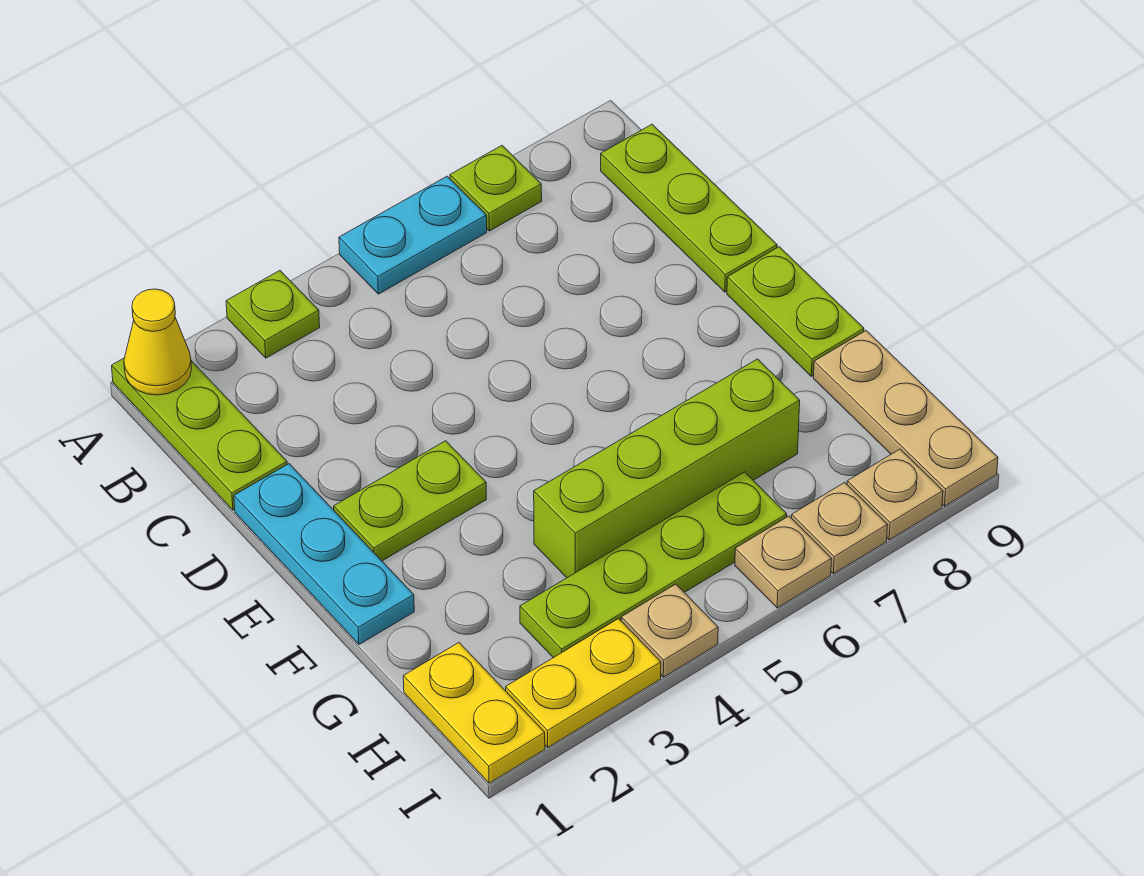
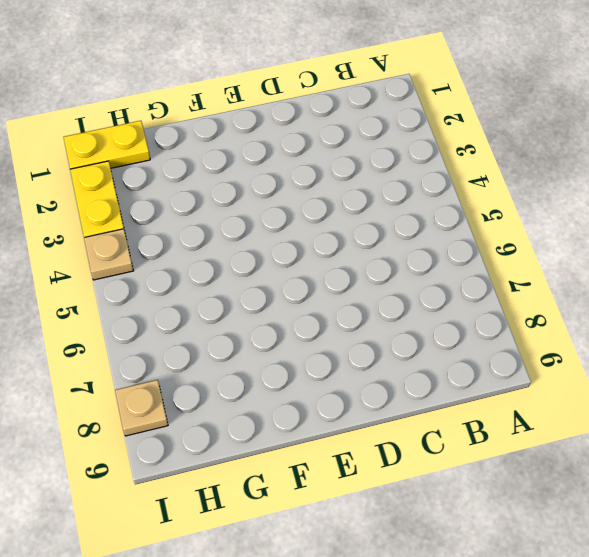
none -> lime 1x3 plate [112,358,287,510]
none -> lime 1x1 plate [226,271,320,358]
none -> cyan 1x2 plate [339,176,487,294]

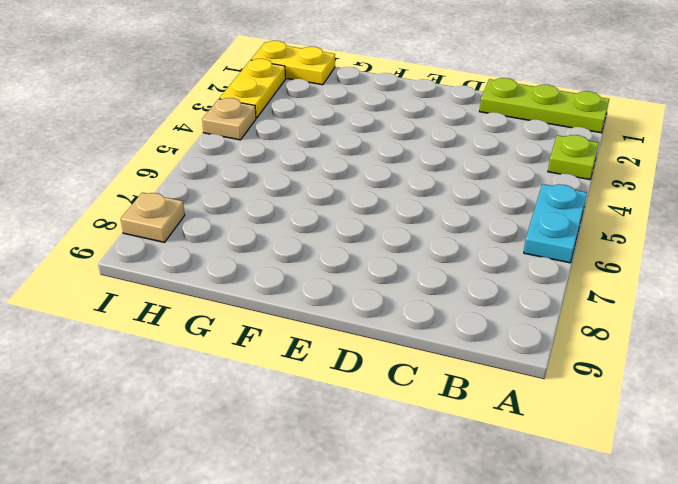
none -> lime 1x1 plate [450,146,542,231]
none -> lime 1x3 plate [601,124,777,292]
none -> cyan 1x3 plate [234,464,414,644]

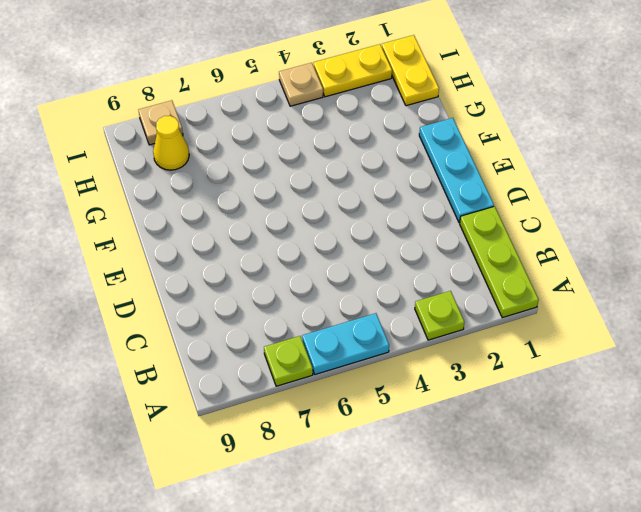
yellow 1x1 cone [153,116,189,170] -> yellow 1x1 cone moved to [124,289,192,395]
none -> lime 1x3 plate [601,124,777,292]
none -> lime 1x2 plate [334,441,486,561]
none -> lime 1x2 plate [727,247,864,376]

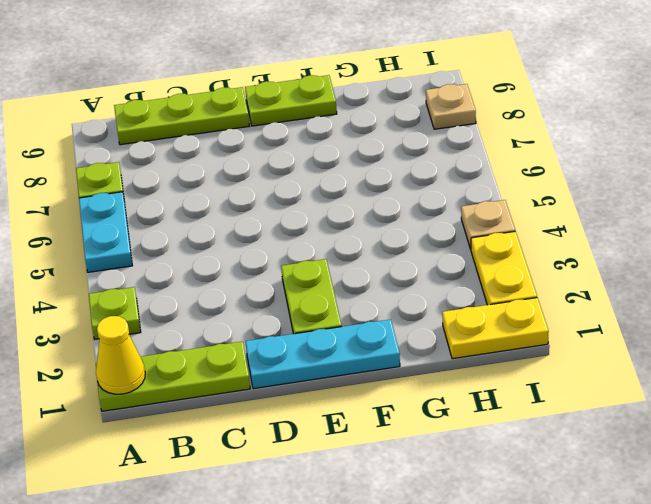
none -> lime 1x4 brick [534,359,800,578]
none -> tan 1x3 plate [813,331,998,506]
none -> lime 1x4 plate [520,472,787,658]

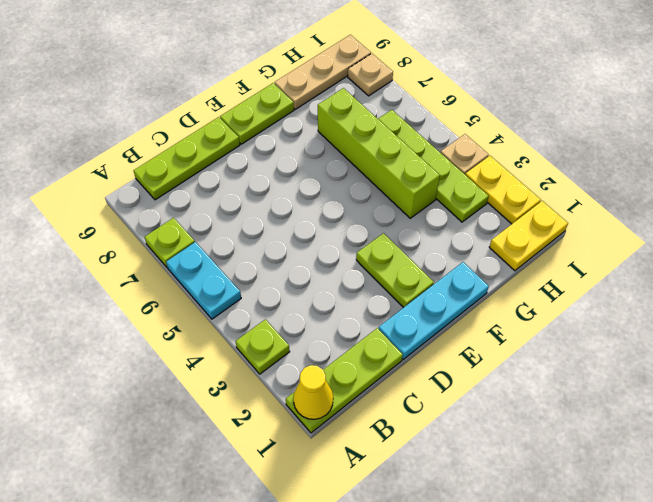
none -> tan 1x1 plate [735,516,832,608]
none -> tan 1x1 plate [792,482,887,574]

